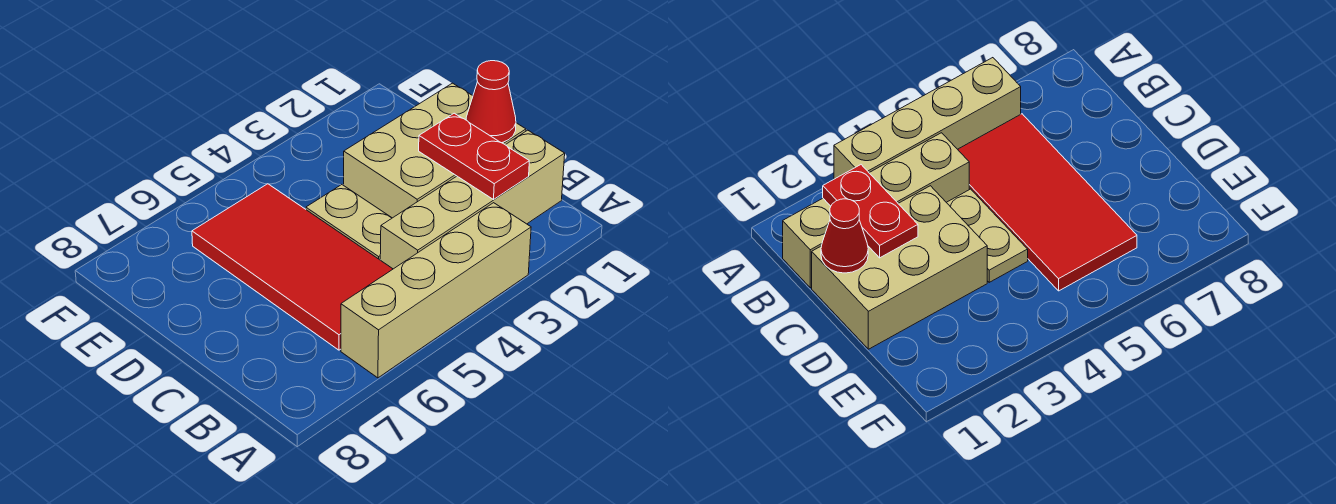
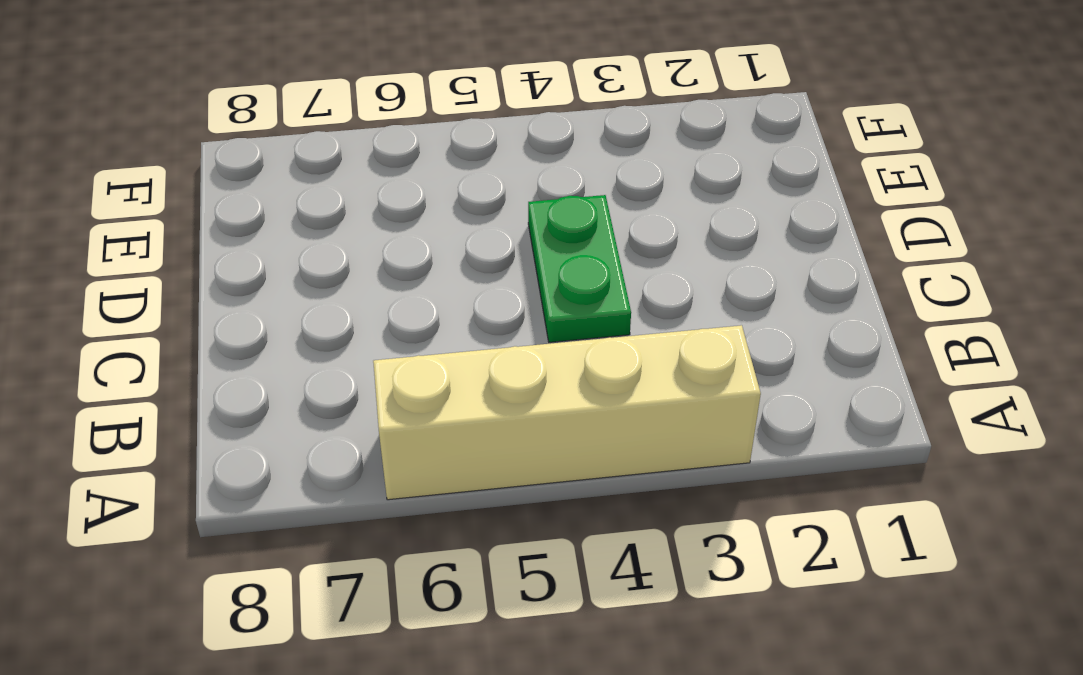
green 1x2 plate [528,195,631,342] -> tan 1x2 plate [306,185,392,260]
none -> tan 1x4 brick [380,130,565,269]
none -> red 2x4 tile [192,184,393,350]

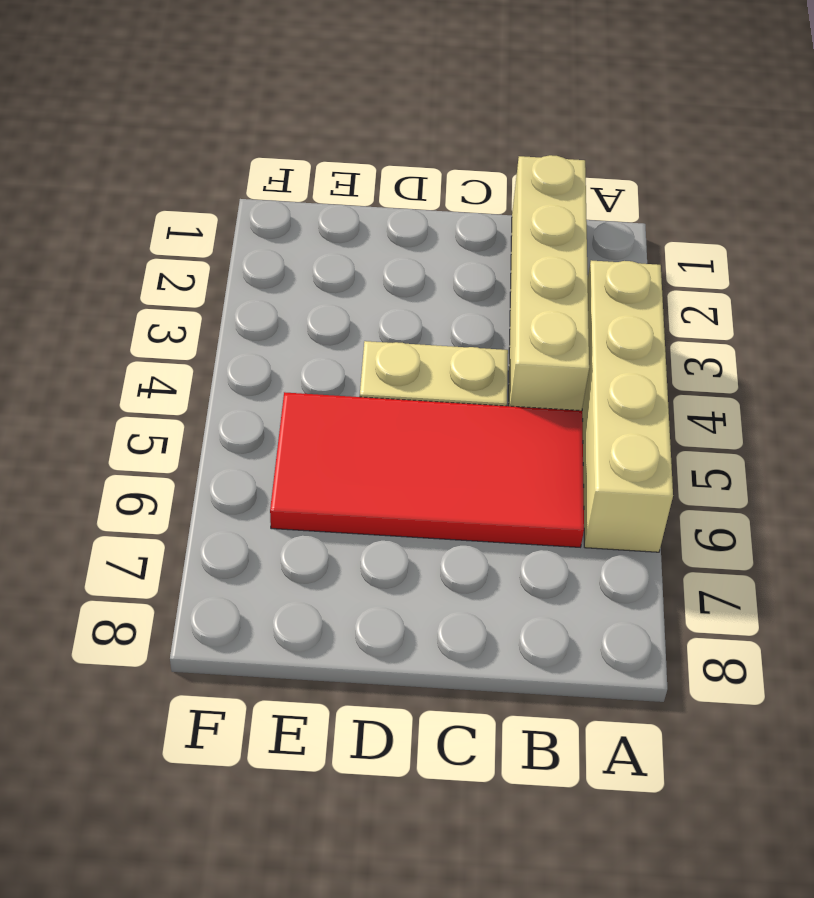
none -> tan 2x3 brick [344,83,526,218]
none -> red 1x2 plate [419,113,529,199]

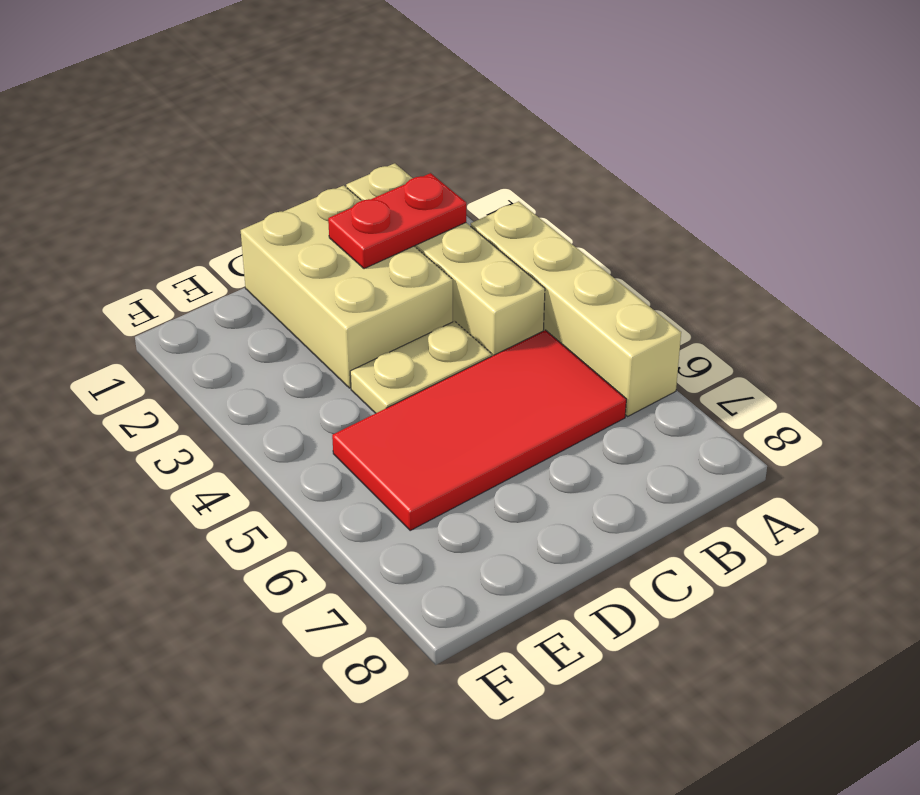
none -> red 1x1 cone [466,61,516,143]

